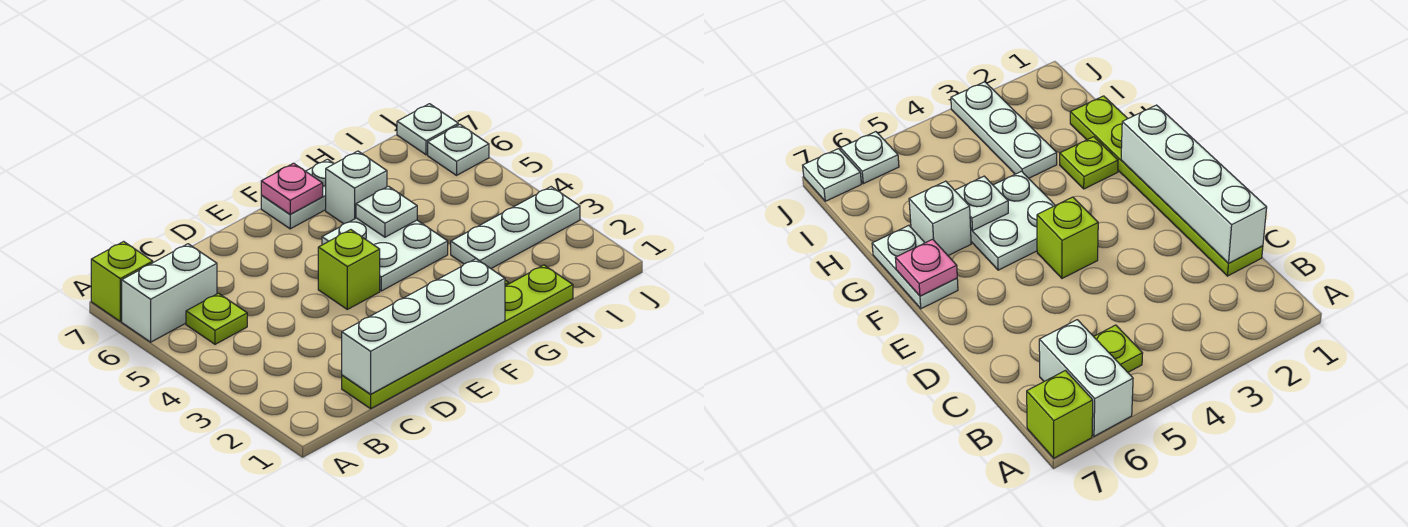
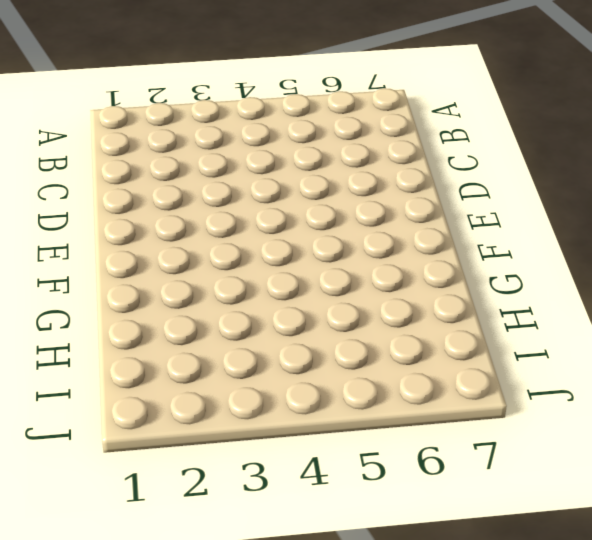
none -> white 1x2 brick [122,244,217,342]
none -> lime 1x1 brick [91,242,153,321]
none -> lime 1x1 plate [186,293,247,344]

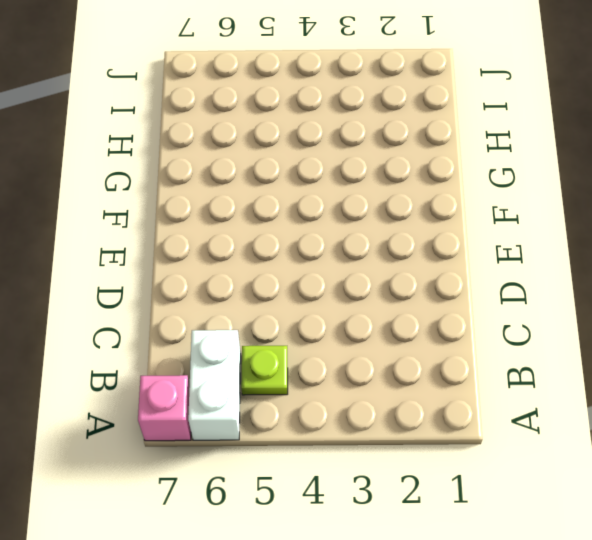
pink 1x1 brick [138,375,191,441] -> lime 1x1 brick [91,242,153,321]
none -> lime 1x6 plate [342,265,573,409]
none -> lime 1x1 brick [318,230,380,309]
none -> white 2x2 plate [322,218,448,291]

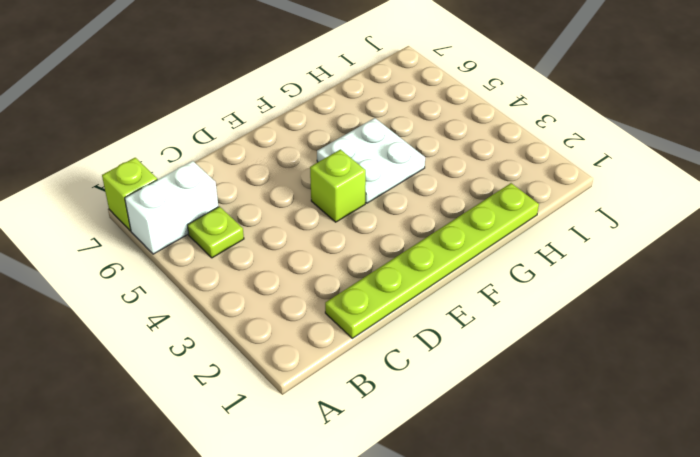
none -> white 1x2 plate [261,159,334,229]
none -> lime 1x1 plate [1060,137,1118,189]
none -> white 1x1 brick [326,151,387,224]

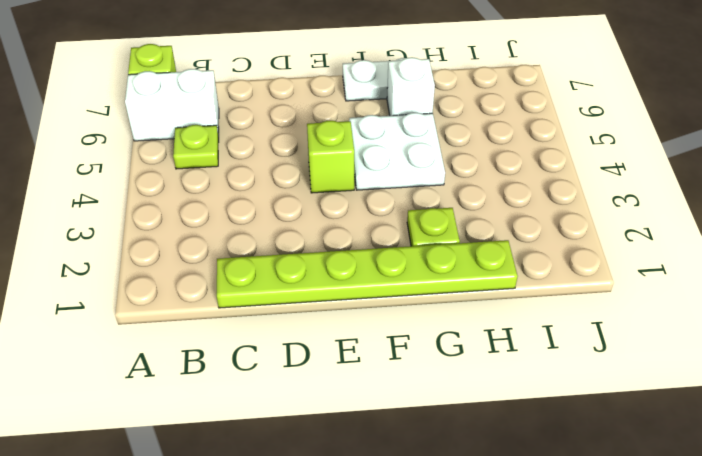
none -> white 1x3 plate [451,187,580,268]
none -> white 1x1 plate [428,124,489,175]
none -> white 1x1 plate [397,104,458,155]

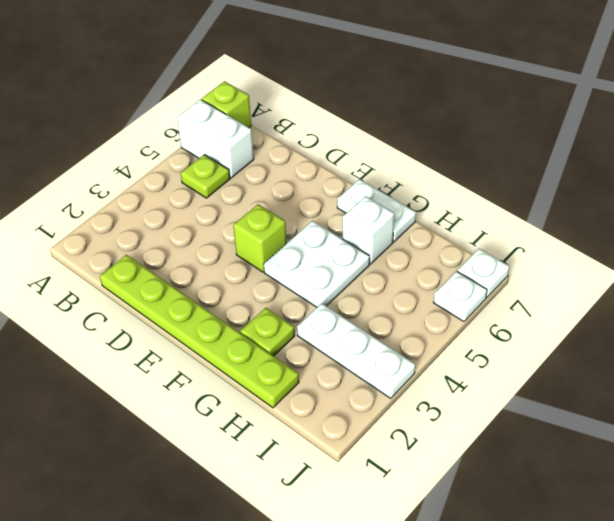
none -> white 1x4 brick [342,259,505,394]
none -> pink 1x1 plate [261,163,323,214]
none -> white 1x1 plate [356,186,417,237]

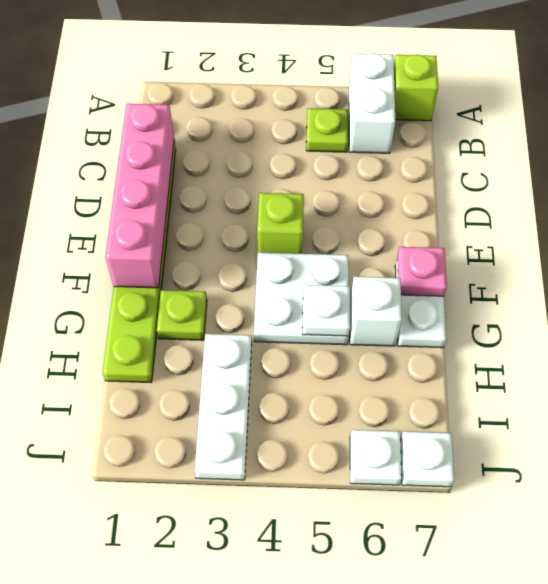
pink 1x4 brick [106,104,174,288] -> white 1x4 brick [342,259,505,394]

